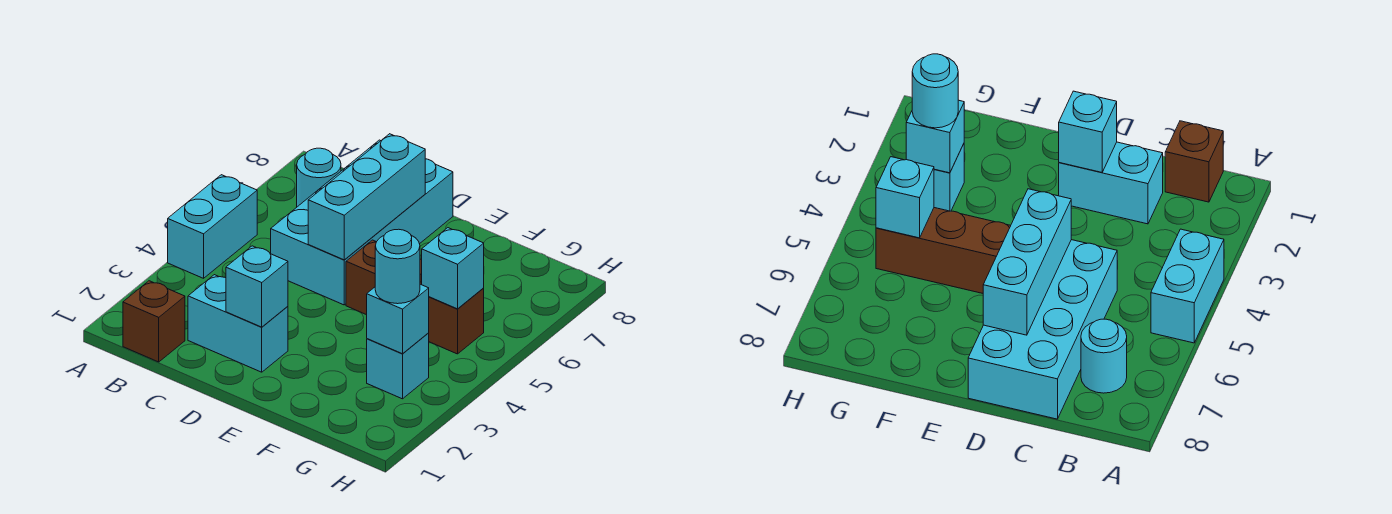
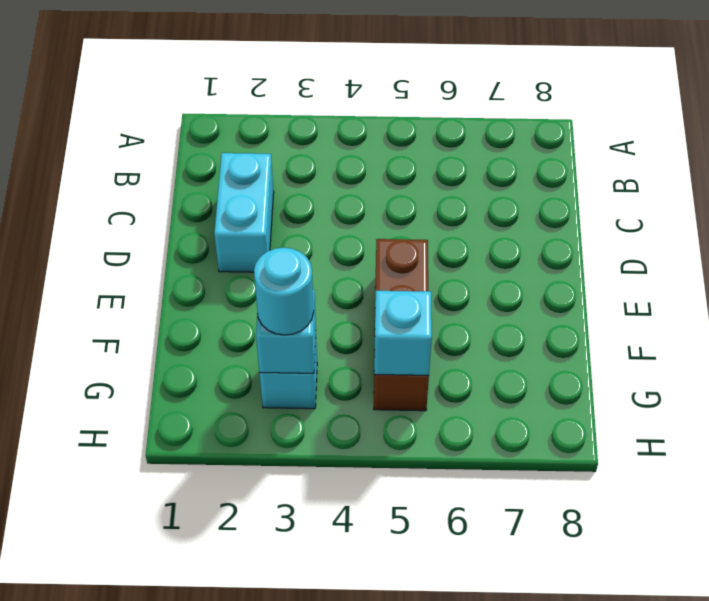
none -> cyan 1x2 brick [168,175,257,278]
none -> brown 1x1 brick [123,281,185,362]
none -> cyan 1x1 round brick [297,148,341,207]

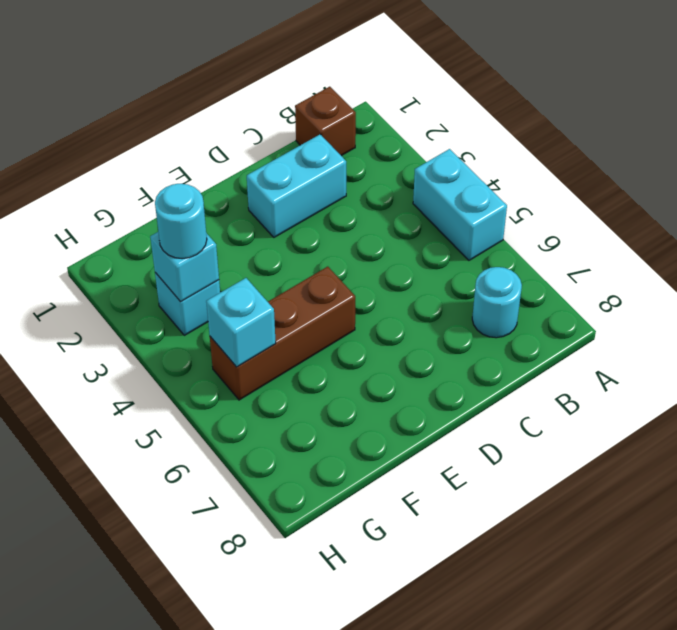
none -> cyan 2x4 brick [271,140,453,305]
none -> cyan 1x1 brick [226,246,288,327]
none -> cyan 1x3 brick [308,134,425,260]

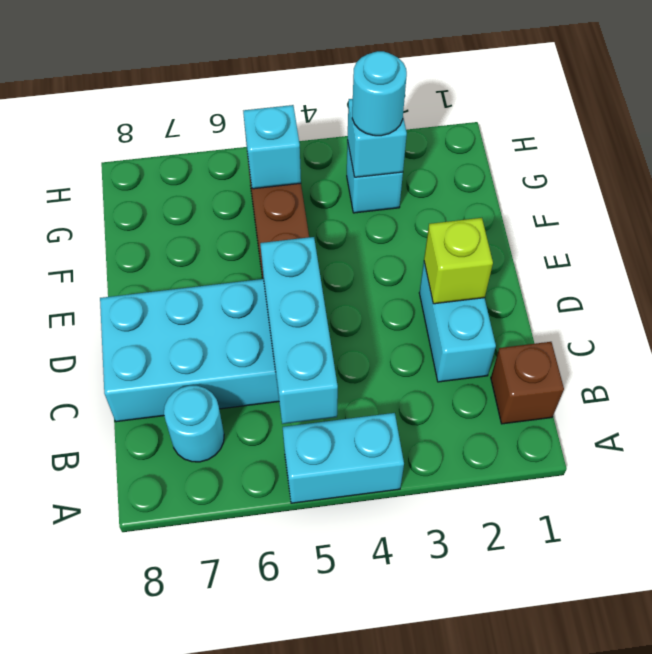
cyan 1x3 brick [260,237,338,424] -> cyan 1x3 brick turned to [308,134,425,260]
lime 1x1 brick [424,218,493,304] -> cyan 1x1 brick [226,246,288,327]

